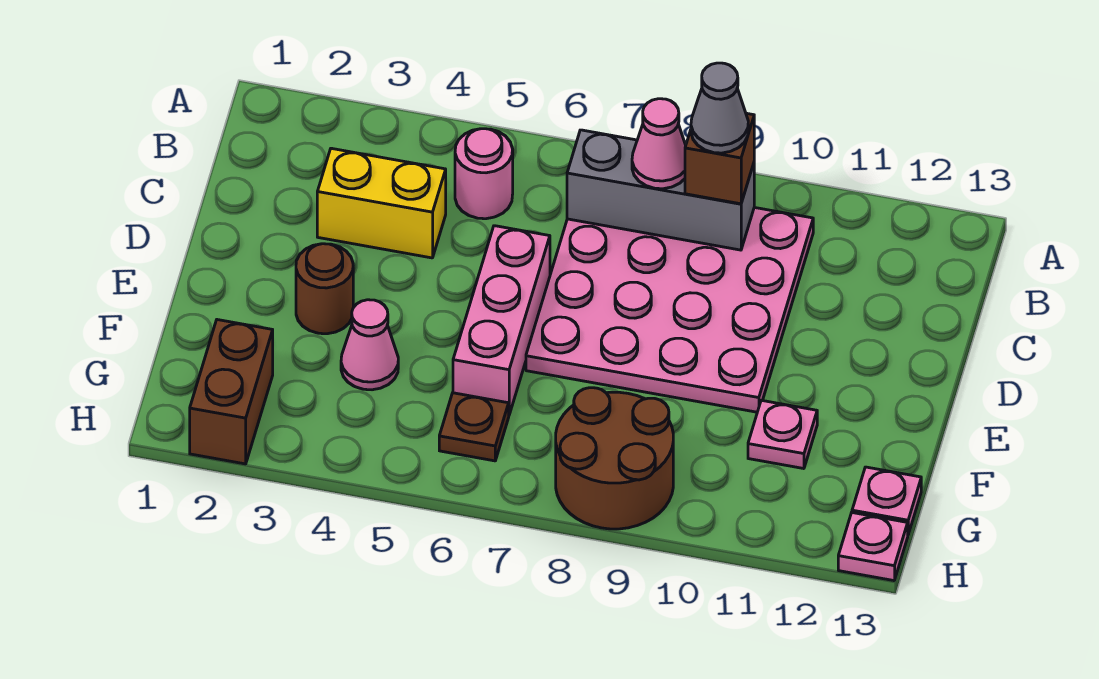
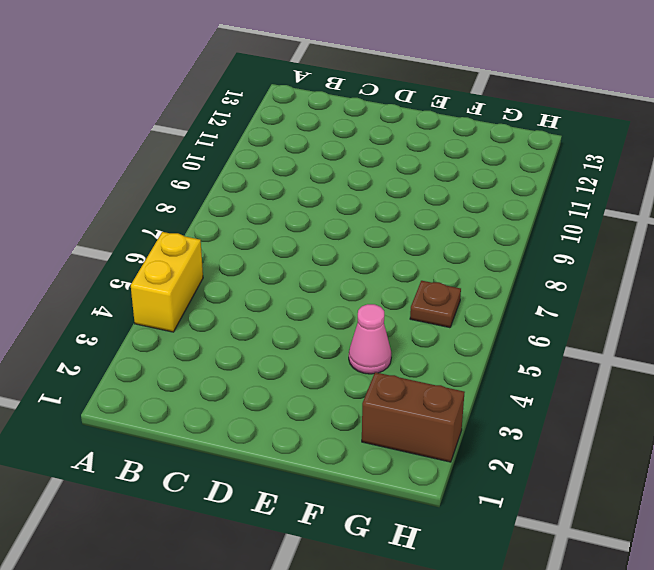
yellow 1x2 brick [131,232,203,332] -> yellow 1x2 brick moved to [317,148,446,258]
none -> pink 1x1 round brick [455,129,513,219]
none -> pink 4x4 plate [526,207,813,412]
none -> pink 1x3 brick [453,226,550,414]

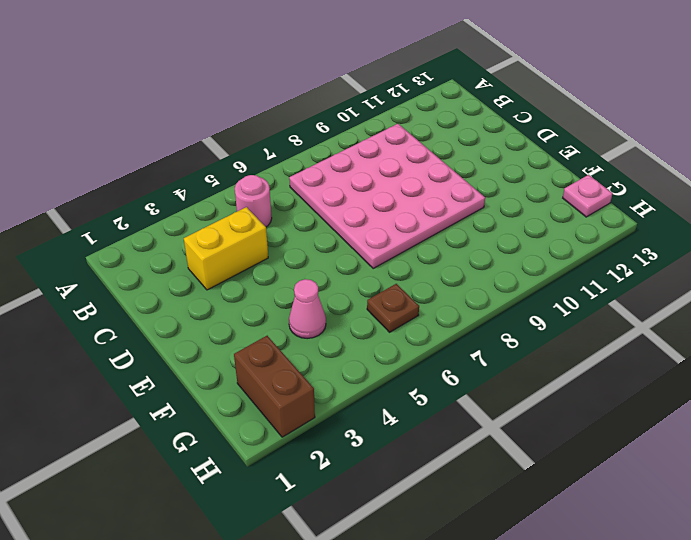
none -> pink 1x3 brick [453,226,550,414]
none -> brown 1x1 round brick [296,244,353,334]
none -> pink 1x1 plate [748,400,817,469]

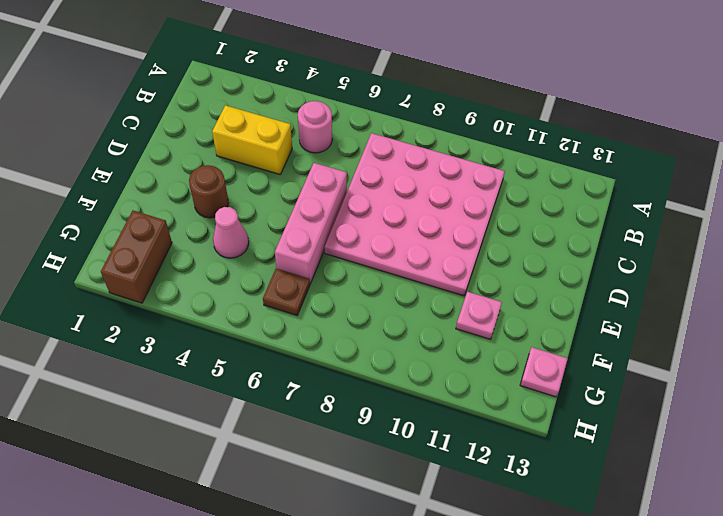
none -> brown 2x2 round brick [556,388,673,529]
none -> pink 1x1 plate [838,513,908,581]
none -> grey 1x3 brick [567,130,754,250]

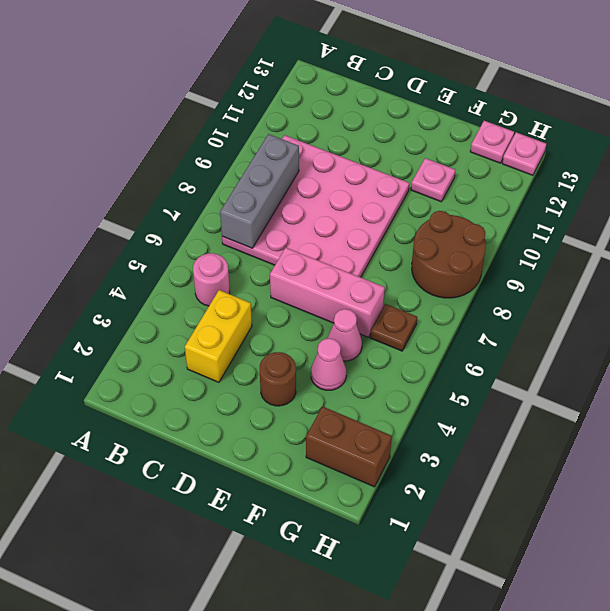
pink 1x1 cone [328,309,362,361] -> pink 1x1 cone moved to [632,99,686,189]
none -> brown 1x1 brick [685,113,754,204]
none -> grey 1x1 cone [691,63,748,153]

